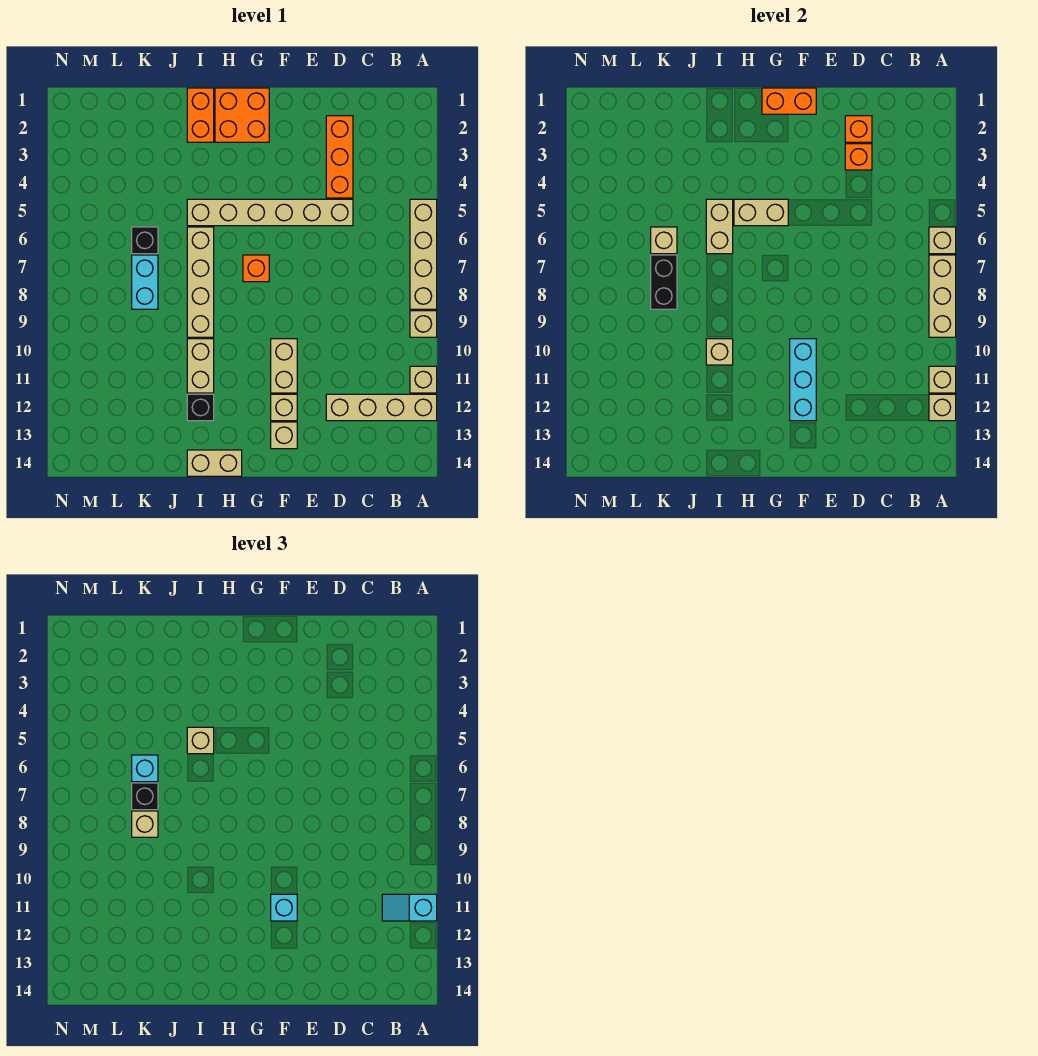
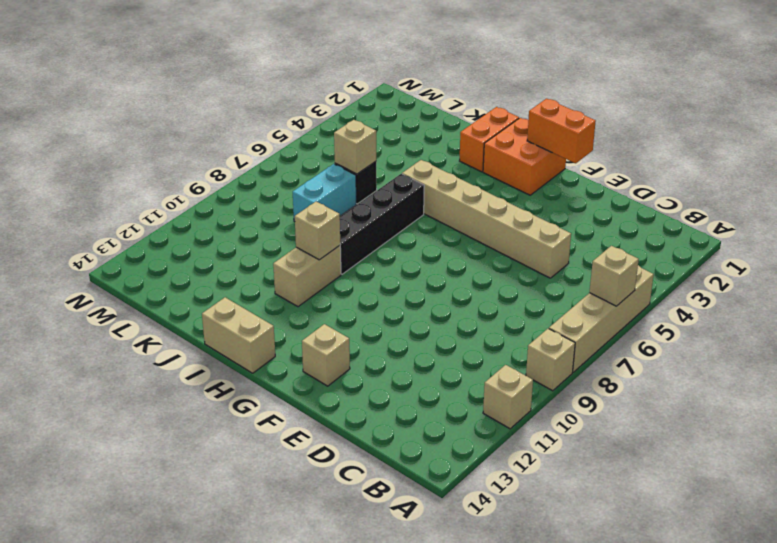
black 1x4 brick [340,174,424,274] -> tan 1x4 brick [187,227,214,337]
none -> tan 1x4 brick [326,394,437,421]
none -> orange 1x3 brick [326,116,353,198]
none -> tan 1x2 brick [271,339,297,393]
none -> tan 1x1 brick [271,394,297,421]

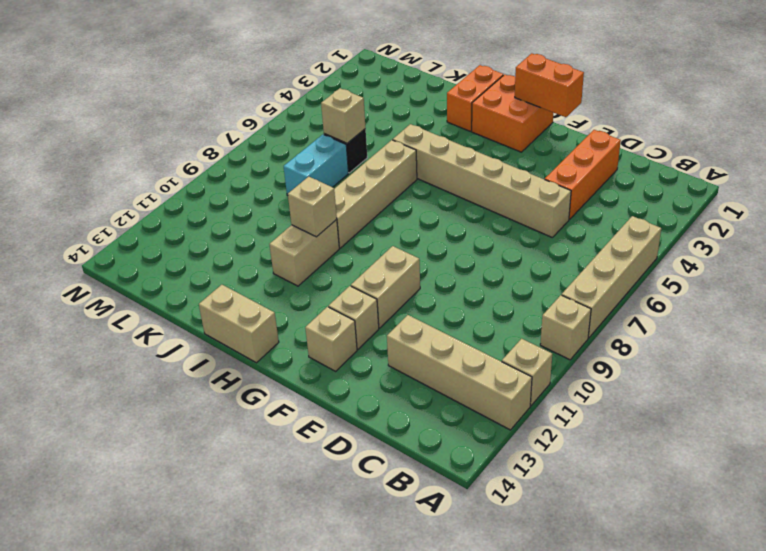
none -> orange 1x1 brick [243,255,269,282]
none -> black 1x1 brick [187,394,214,421]
none -> tan 1x1 brick [929,227,956,254]
none -> tan 1x3 brick [929,255,956,337]

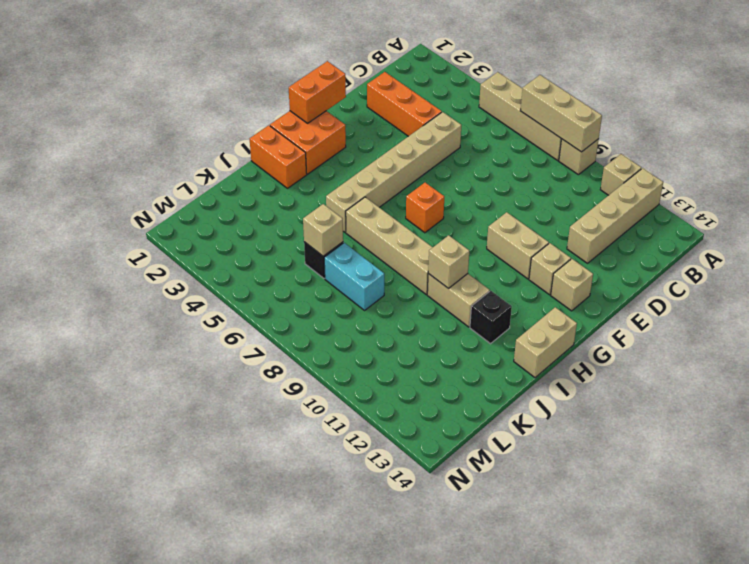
none -> tan 1x1 brick [929,227,956,254]
none -> tan 1x1 brick [929,366,956,393]
none -> tan 1x1 brick [929,394,956,421]
none -> orange 1x1 brick [845,116,872,142]

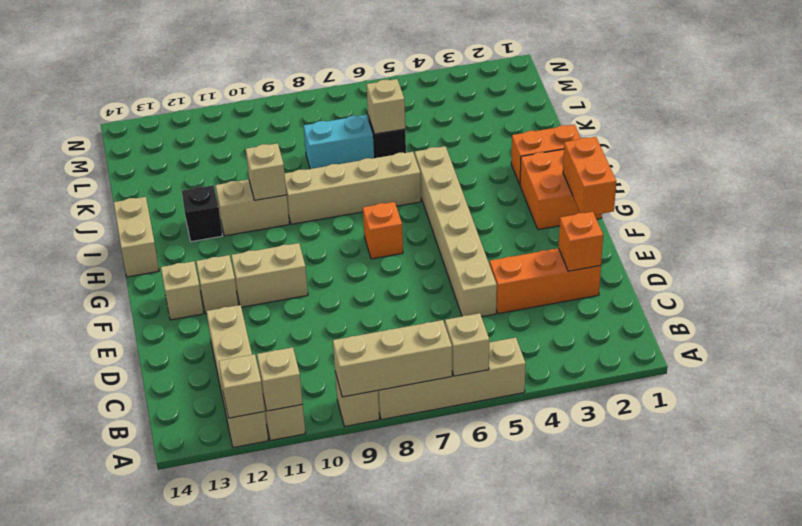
none -> orange 1x1 brick [845,144,872,170]
none -> cyan 1x3 brick [790,339,816,421]
none -> tan 1x2 brick [734,199,788,226]
none -> tan 1x2 brick [706,199,733,254]

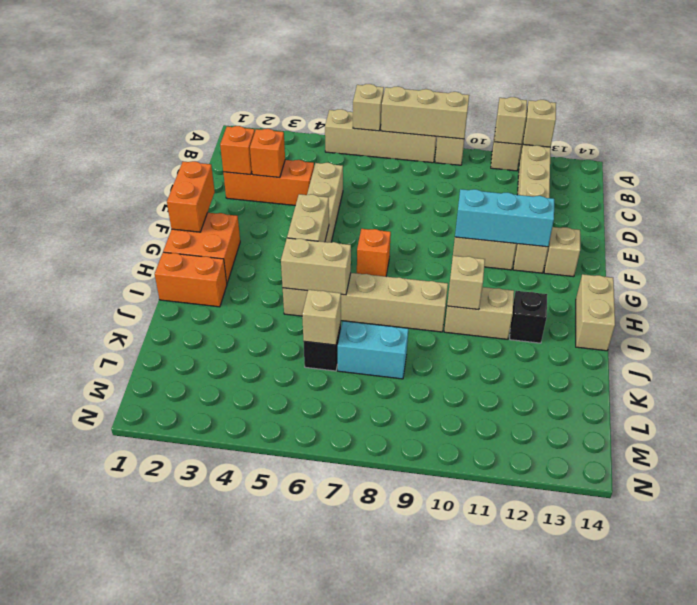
none -> black 1x2 brick [651,255,677,309]
none -> cyan 1x2 slope [382,894,437,921]
none -> cyan 1x1 brick [271,894,297,921]
none -> tan 1x1 brick [187,727,214,754]

